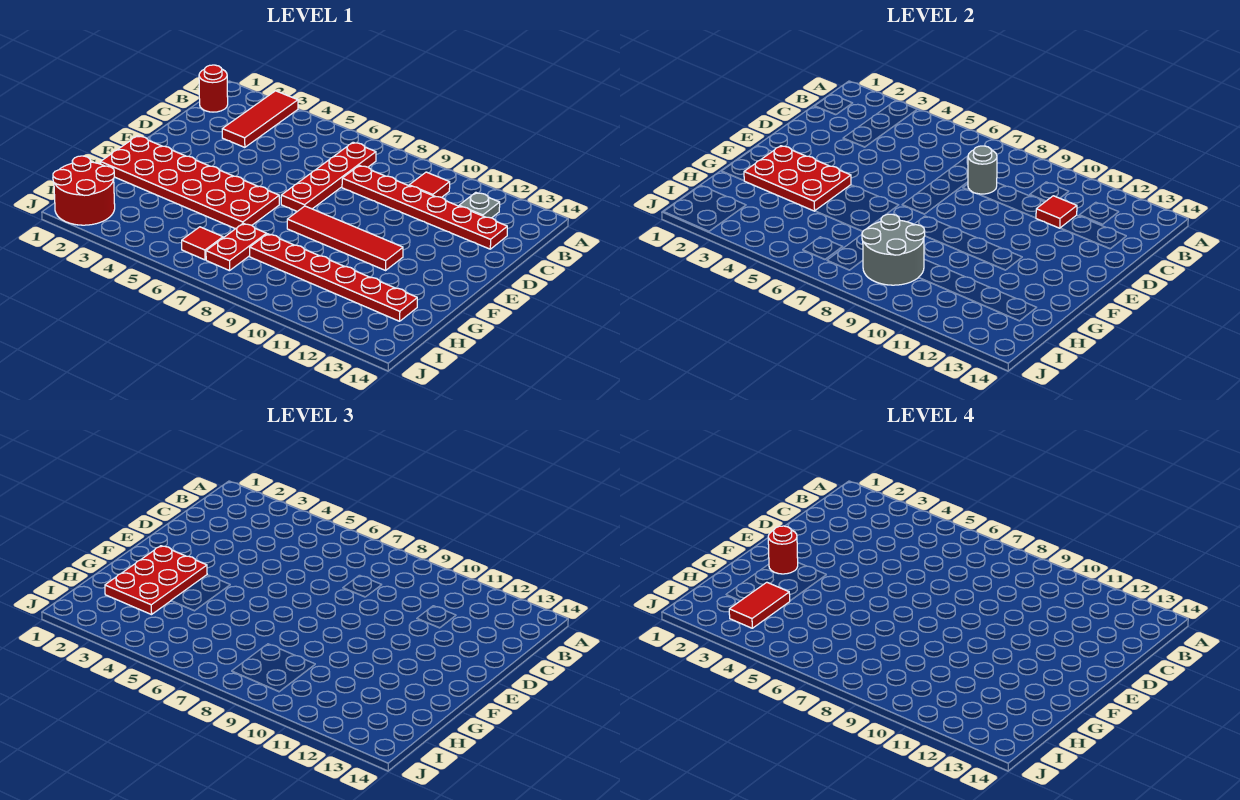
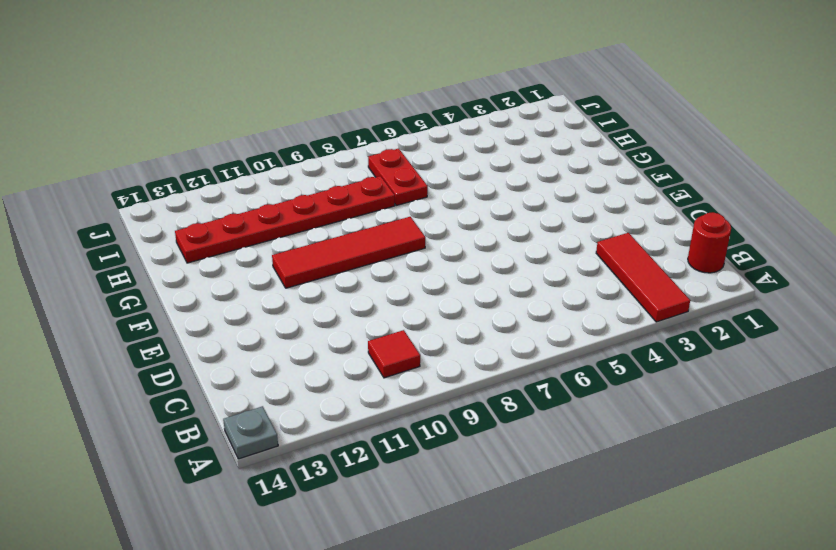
grey 1x1 plate [223,406,278,459] -> grey 1x1 plate moved to [459,192,500,218]
none -> red 1x4 plate [281,142,376,211]
none -> red 1x6 plate [342,165,507,249]
none -> red 2x6 plate [101,136,279,229]

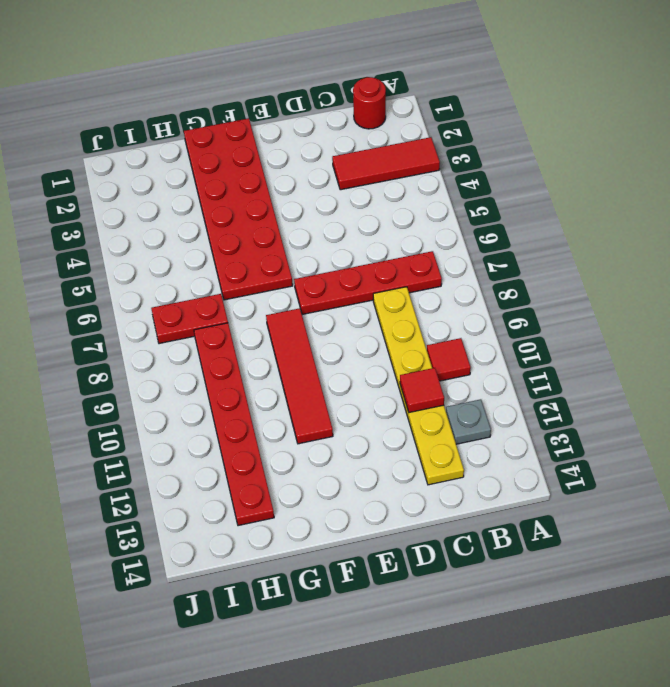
yellow 1x6 plate [373,287,464,485] -> red 1x6 plate [342,165,507,249]
none -> red 2x2 round brick [53,156,115,225]
none -> red 1x1 tile [182,227,223,260]
none -> grey 1x1 round brick [968,146,997,194]

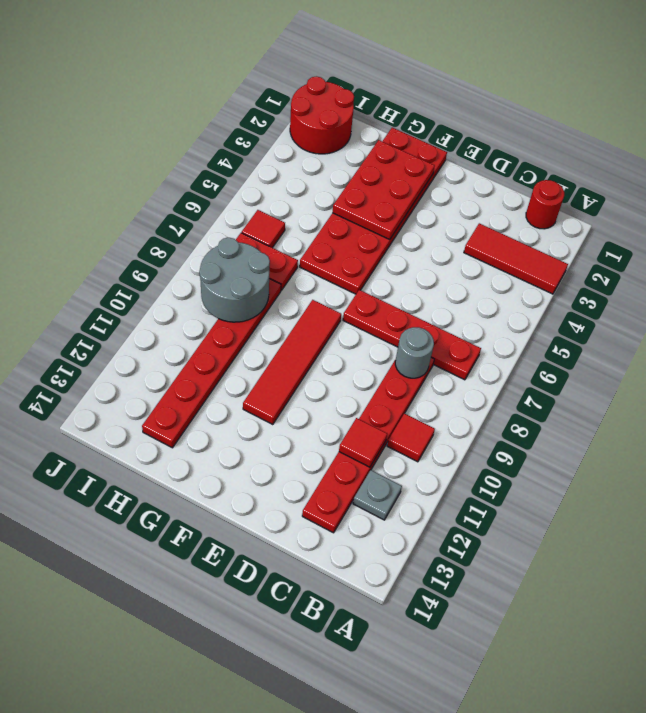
none -> red 2x3 plate [105,546,207,615]
none -> red 1x1 round brick [768,526,798,574]
none -> red 1x2 tile [729,582,790,628]

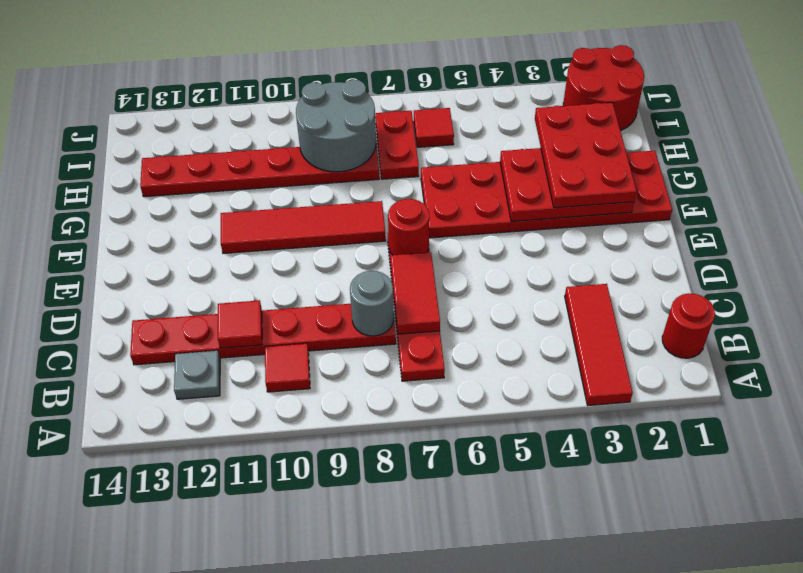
red 1x2 tile [391,252,440,334] -> red 1x2 tile moved to [729,582,790,628]
red 1x1 round brick [388,199,429,255] -> red 1x1 round brick moved to [768,526,798,574]

